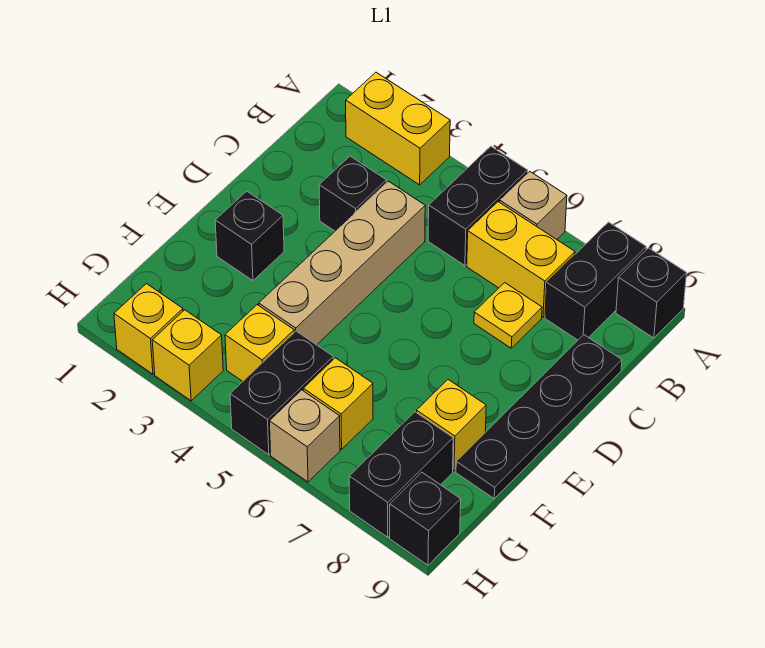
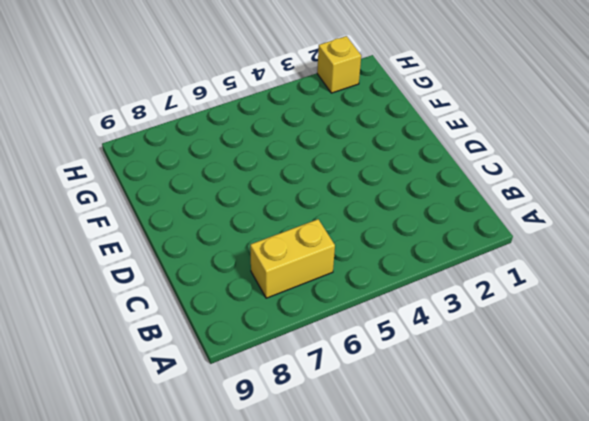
none -> yellow 1x2 brick [346,72,450,185]
none -> black 1x2 brick [428,146,528,265]
none -> tan 1x1 brick [500,171,567,239]

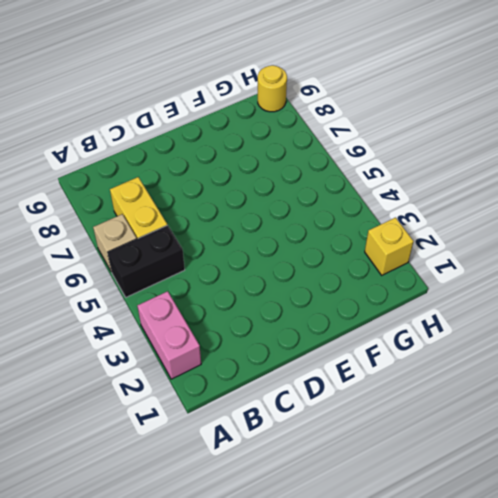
pink 1x2 brick [137,291,201,379] -> yellow 1x2 brick [346,72,450,185]
yellow 1x1 round brick [258,65,287,112] -> black 1x1 brick [390,472,461,565]
none -> black 1x2 brick [545,222,646,340]
none -> black 1x1 brick [616,248,687,338]
none -> black 1x1 brick [319,156,387,231]

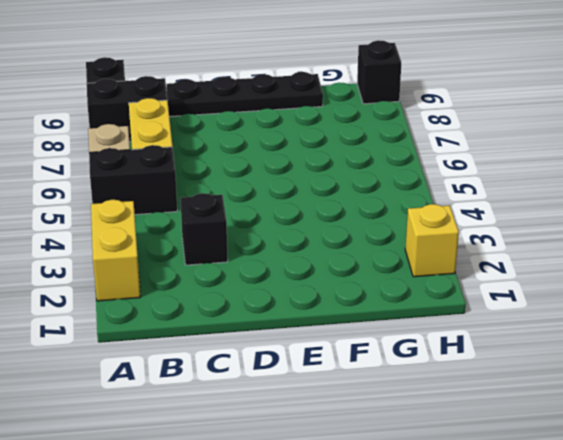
none -> tan 1x4 brick [259,181,425,345]
none -> yellow 1x1 plate [474,283,542,348]
none -> black 1x1 brick [215,191,284,281]

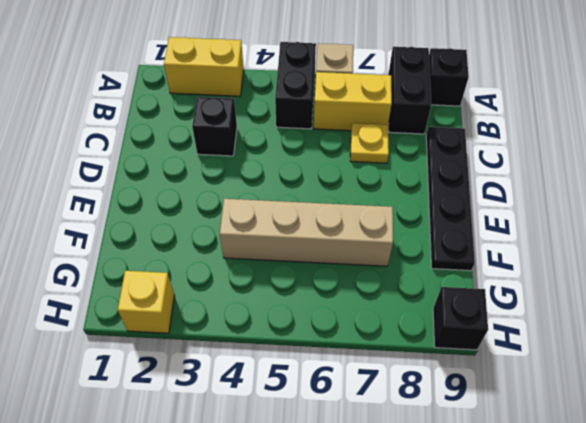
tan 1x4 brick [220,199,393,266] -> tan 1x4 brick turned to [259,181,425,345]
none -> black 1x1 brick [215,191,284,281]
none -> yellow 1x1 brick [416,380,486,471]
none -> yellow 1x1 brick [225,305,294,382]

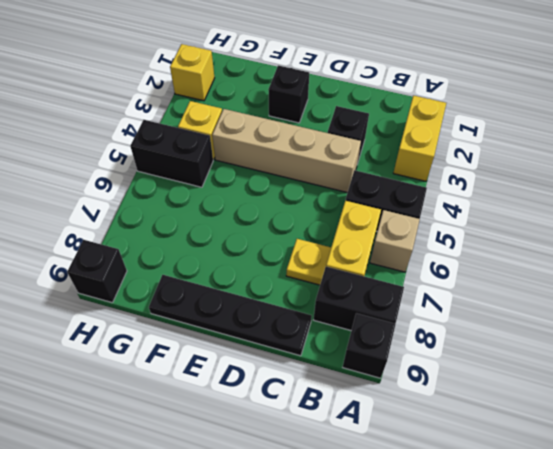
none -> yellow 1x1 brick [416,380,486,471]
none -> yellow 1x1 brick [303,358,373,449]
none -> black 1x2 brick [349,412,453,537]

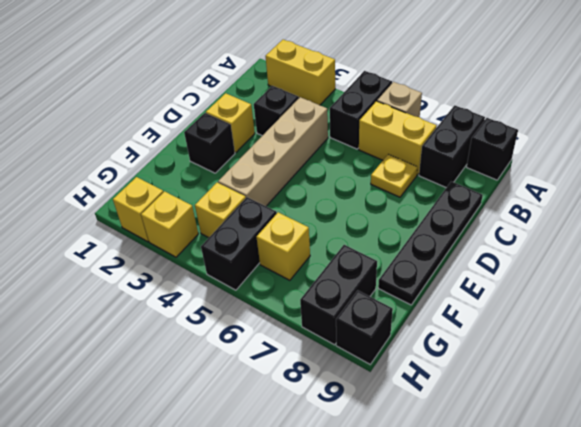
yellow 1x1 brick [206,93,255,152] -> yellow 1x1 brick moved to [416,380,486,471]
none -> tan 1x1 brick [270,390,340,482]

